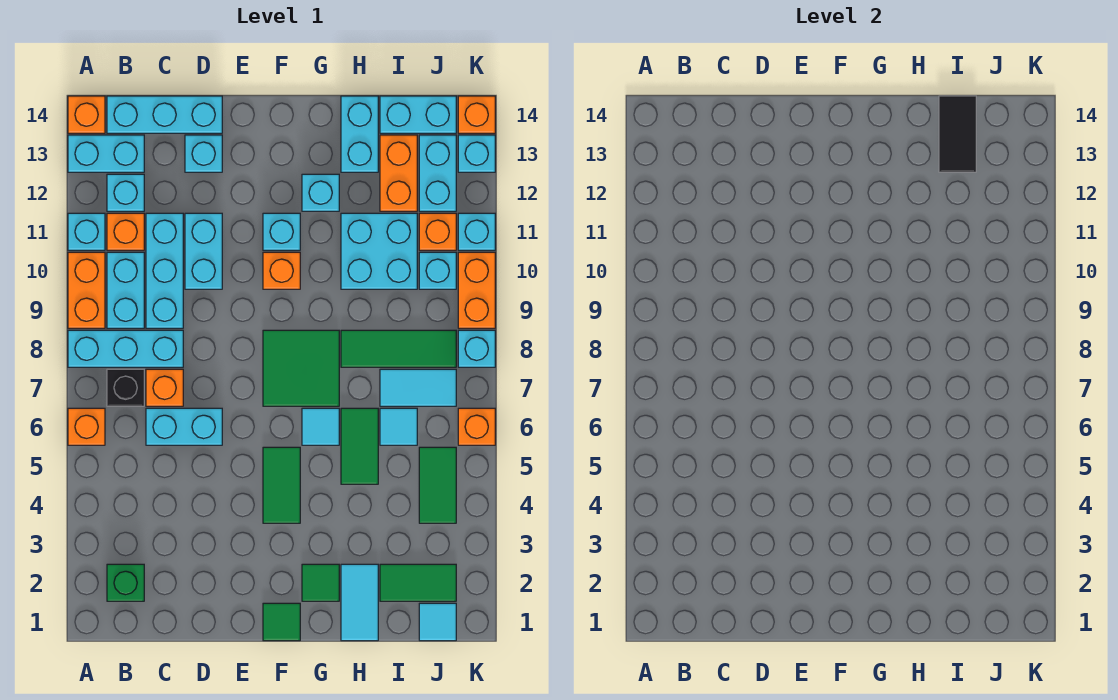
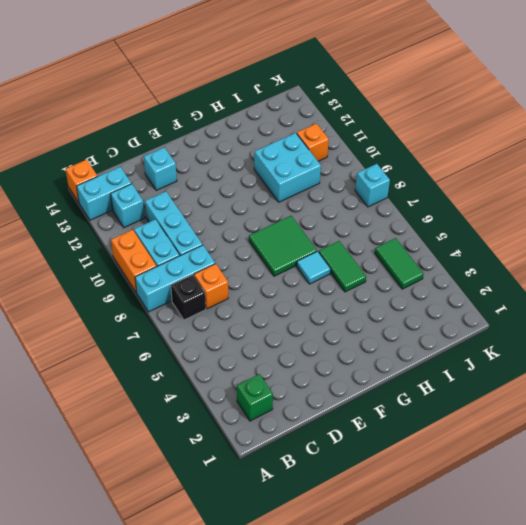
none -> orange 1x1 brick [68,408,105,445]
none -> cyan 1x1 brick [68,213,105,250]
none -> orange 1x1 brick [107,213,144,250]
none -> cyan 1x3 brick [107,96,222,133]

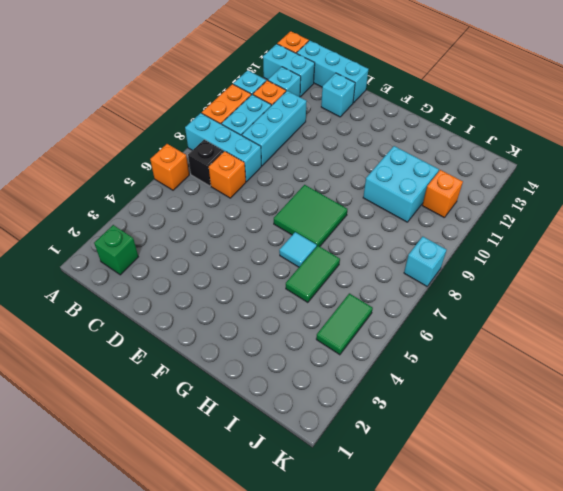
none -> cyan 1x2 brick [146,408,222,445]
none -> cyan 1x2 brick [185,213,222,289]
none -> green 1x1 tile [263,603,300,641]
none -> green 1x2 tile [263,447,300,523]

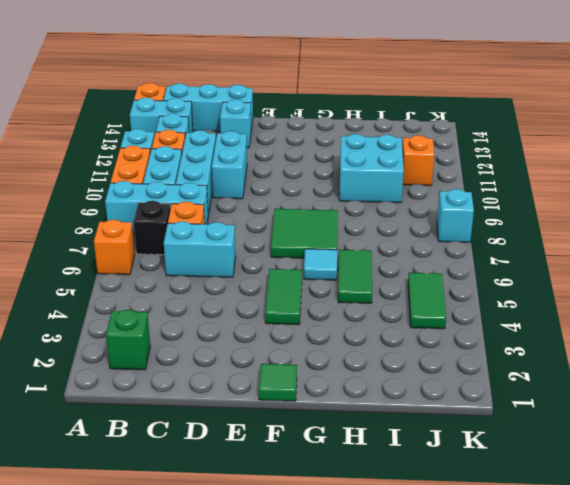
none -> orange 1x1 brick [263,252,300,289]
none -> cyan 1x1 brick [263,213,300,250]
none -> green 1x1 tile [302,564,339,601]
none -> cyan 1x1 brick [302,174,339,211]

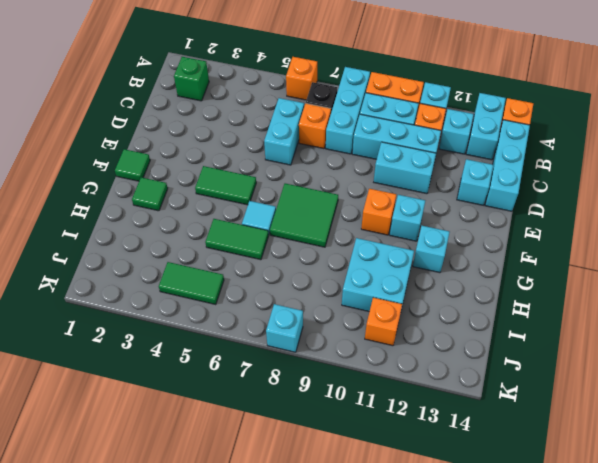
none -> cyan 1x2 tile [341,564,378,641]
none -> green 1x3 tile [341,330,456,367]
none -> cyan 1x2 brick [341,96,378,172]
none -> green 1x2 tile [380,564,456,601]

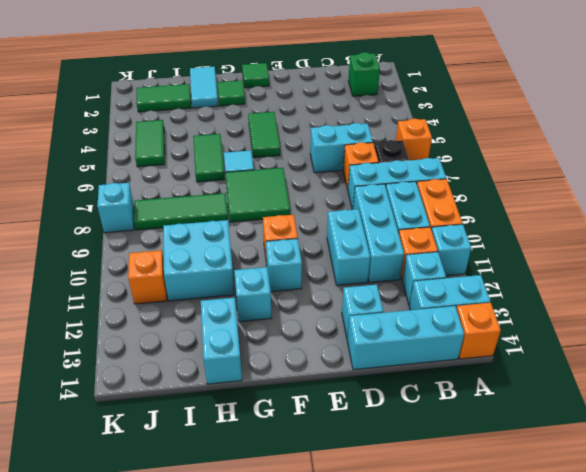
none -> cyan 1x1 tile [380,408,417,445]
none -> cyan 1x2 tile [380,369,456,406]
none -> orange 1x2 brick [380,135,417,211]
none -> cyan 1x2 brick [380,96,456,133]

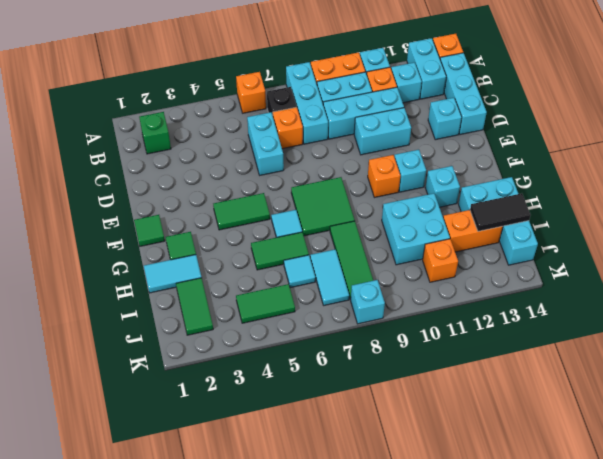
none -> cyan 1x1 tile [419,603,456,641]
none -> cyan 1x1 brick [419,252,456,289]
none -> cyan 1x2 brick [419,135,456,211]
none -> orange 1x1 brick [458,408,495,445]

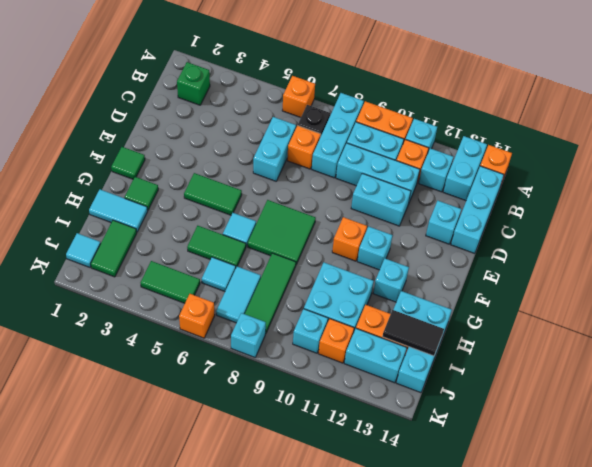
none -> orange 1x2 brick [458,252,495,328]
none -> cyan 1x1 brick [458,213,495,250]
none -> cyan 1x1 brick [458,135,495,172]
none -> orange 1x1 brick [458,96,495,133]

